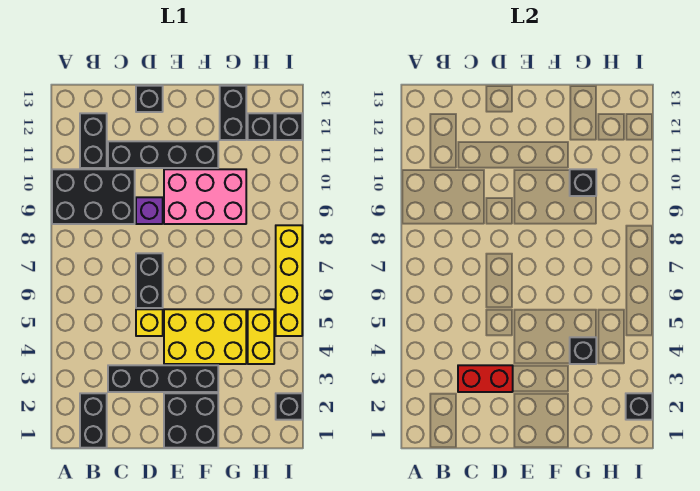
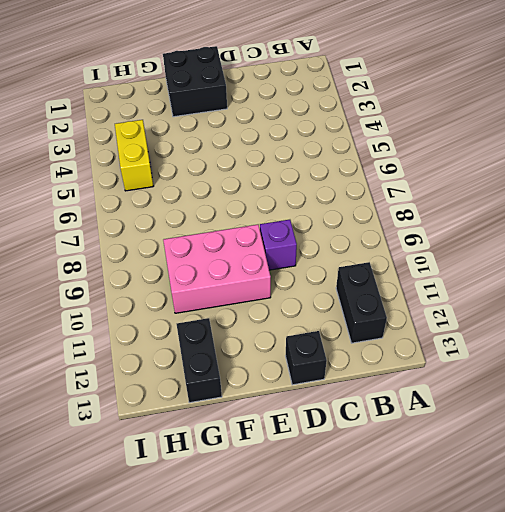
none -> black 2x3 brick [52,169,135,224]
none -> black 1x2 brick [80,393,107,448]
none -> black 1x4 brick [108,365,218,392]

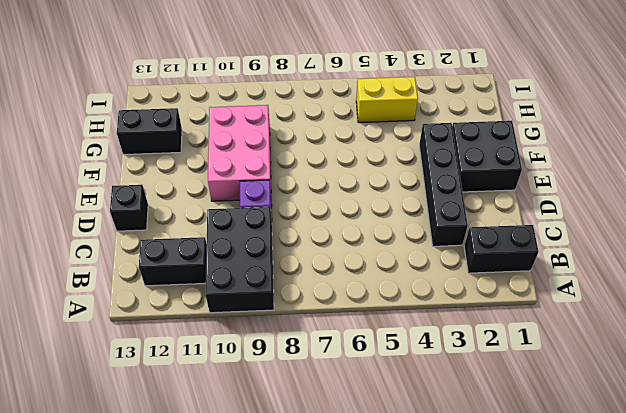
none -> black 1x4 brick [108,141,218,168]
none -> yellow 1x1 brick [136,309,163,336]
none -> black 1x2 brick [136,253,163,308]

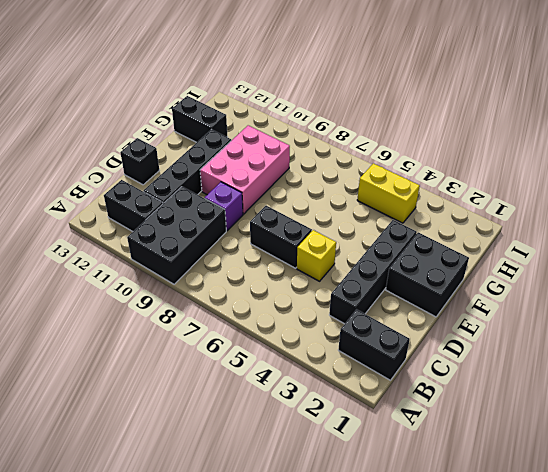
none -> yellow 2x3 brick [164,309,246,364]
none -> black 1x1 brick [248,113,274,140]
none -> black 1x1 brick [276,393,302,420]

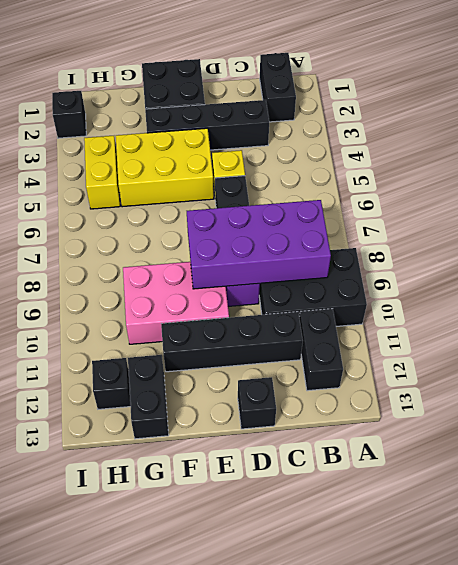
purple 2x4 brick [187,200,331,289] -> none
none -> yellow 1x4 brick [276,225,302,336]
none -> black 1x1 brick [276,113,302,140]
none -> red 1x2 brick [458,365,513,392]

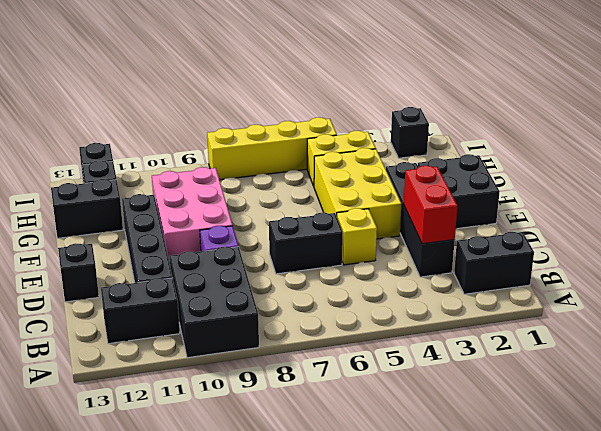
none -> black 1x1 brick [570,337,596,364]
none -> black 1x1 brick [570,169,596,196]
none -> black 1x1 brick [626,393,652,420]

